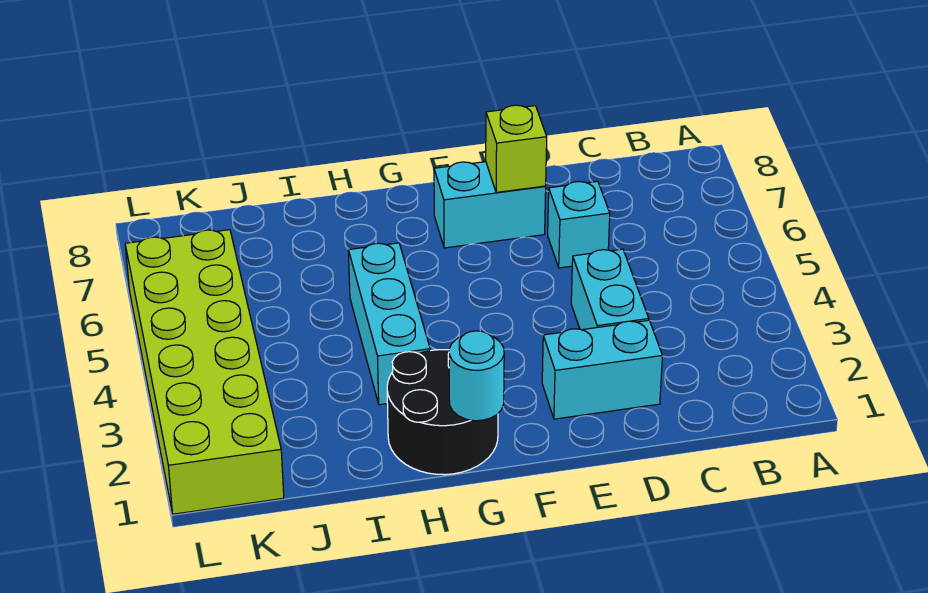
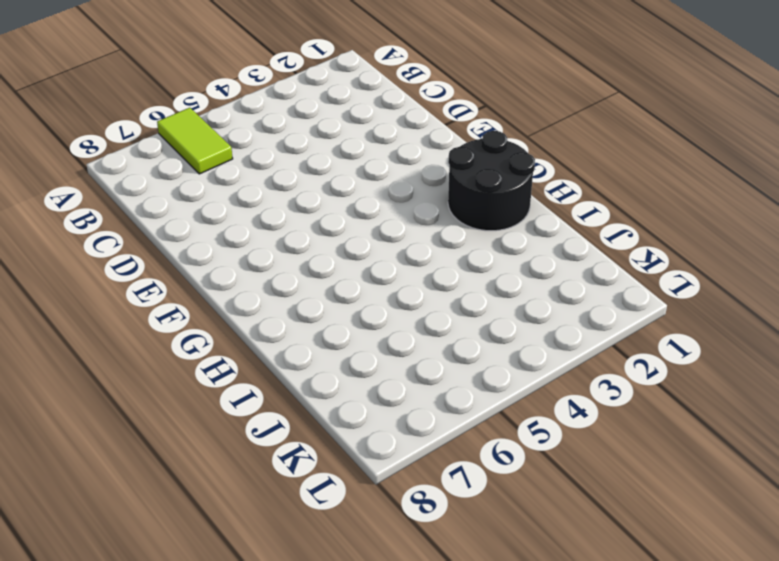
lime 1x2 tile [157,108,233,174] -> none
none -> cyan 1x2 brick [542,320,662,419]
none -> cyan 1x2 brick [571,249,649,330]

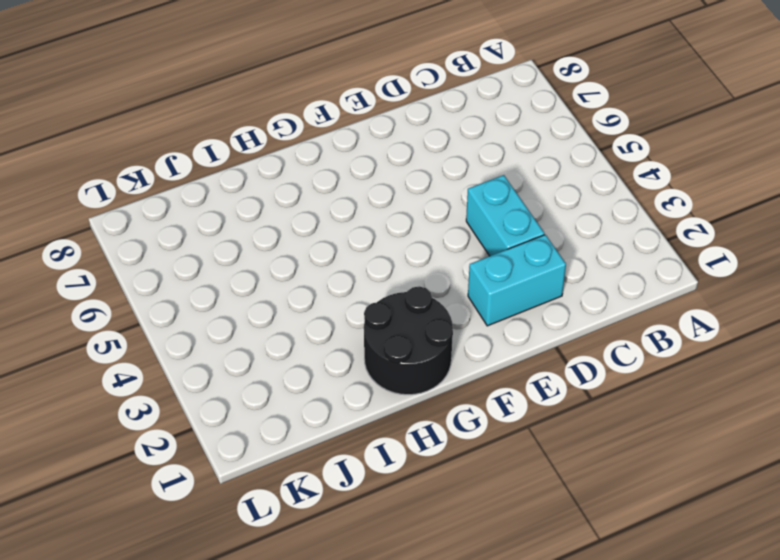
none -> cyan 1x1 brick [548,181,610,268]
none -> cyan 1x2 brick [434,162,546,248]

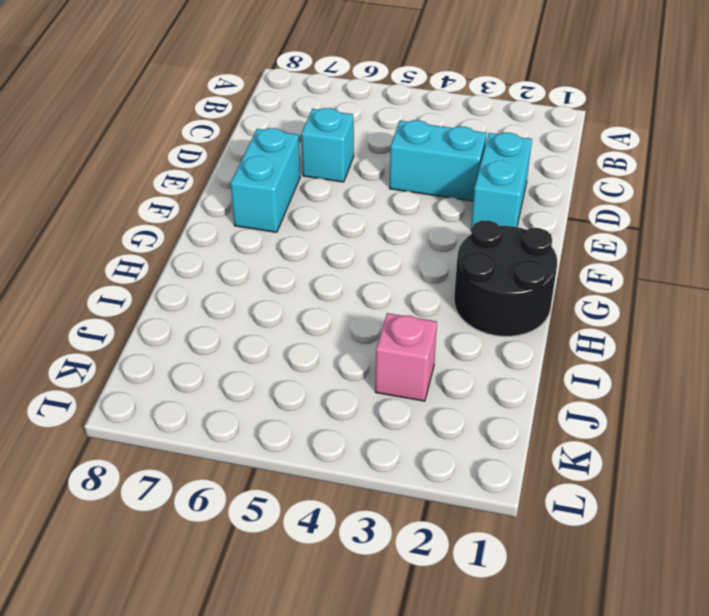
pink 1x1 brick [375,313,437,401] -> none
none -> cyan 1x3 brick [348,243,430,405]
none -> lime 2x6 brick [125,230,284,514]

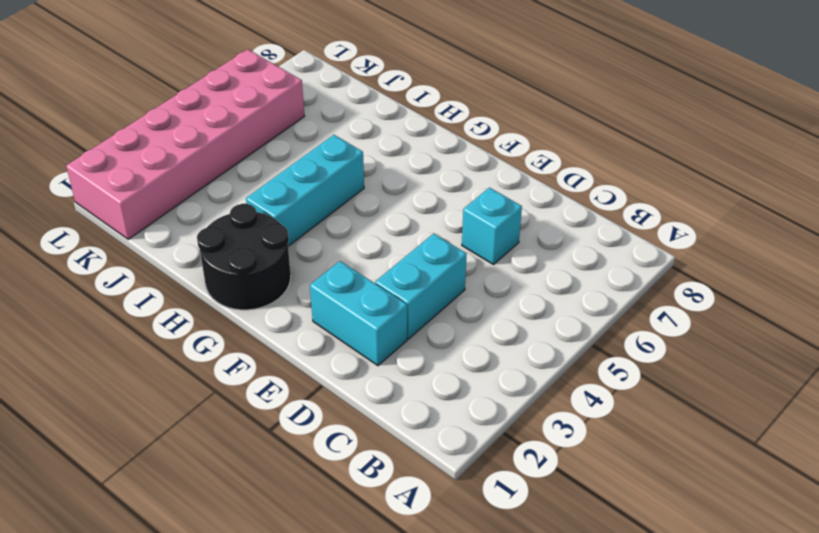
pink 2x6 brick [66,49,304,239] -> lime 2x6 brick [125,230,284,514]
none -> cyan 1x2 brick [434,162,546,248]
none -> lime 1x1 brick [486,105,547,192]

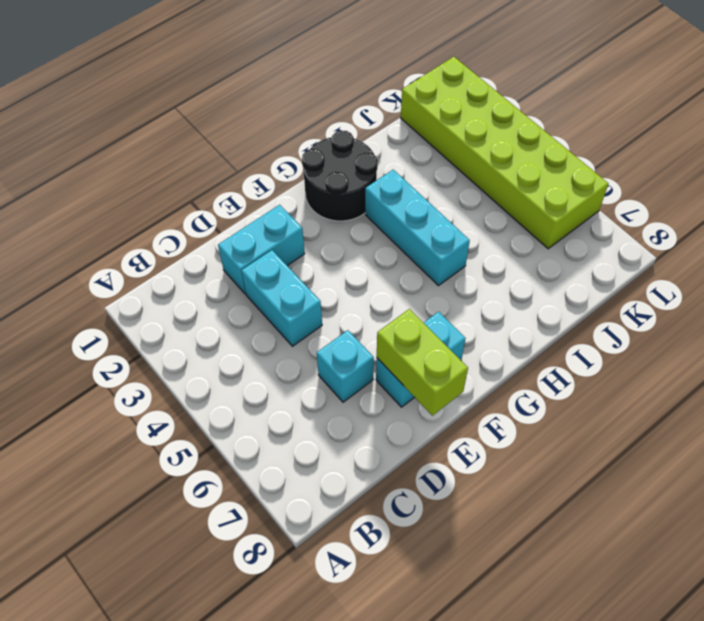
lime 1x2 brick [377,309,468,416] -> lime 1x1 brick [486,105,547,192]
none -> cyan 1x1 round brick [449,331,504,421]

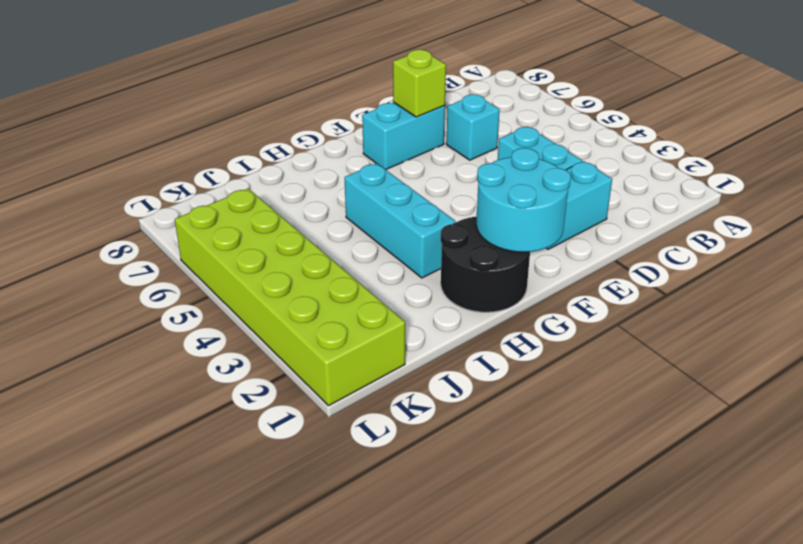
cyan 2x2 round brick [476,148,571,252] -> cyan 1x1 round brick [449,331,504,421]

